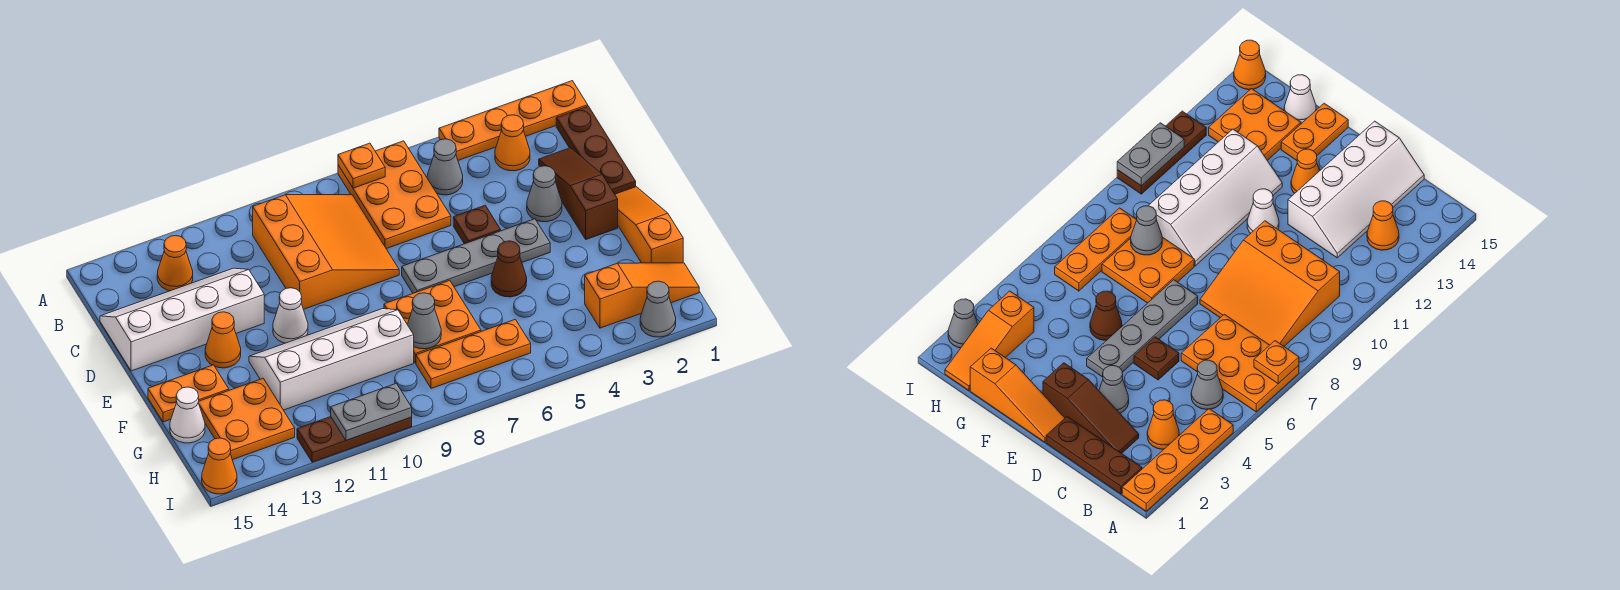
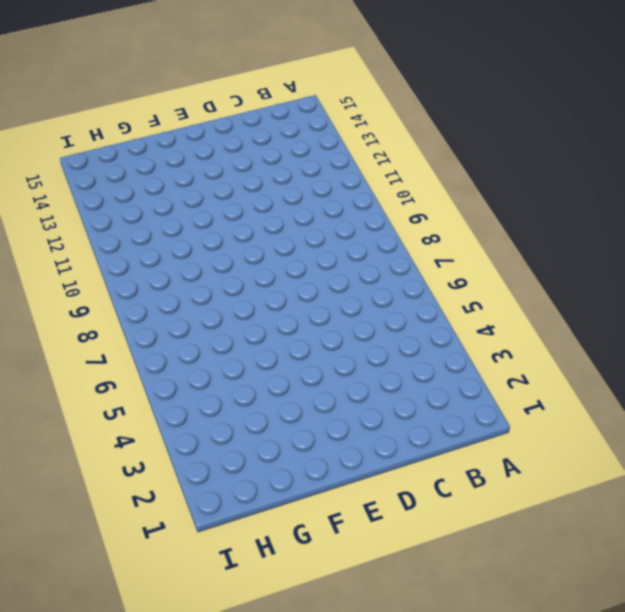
none -> orange 1x4 plate [439,81,588,160]
none -> orange 2x3 plate [338,141,451,249]
none -> brown 1x3 plate [556,106,636,194]

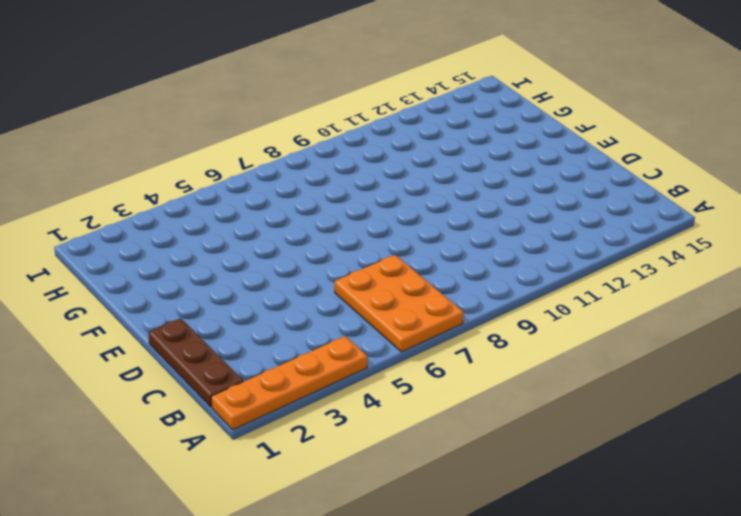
none -> orange 1x1 cone [495,115,530,171]
none -> grey 1x1 cone [427,139,463,195]
none -> orange 3x3 slope [253,195,399,309]

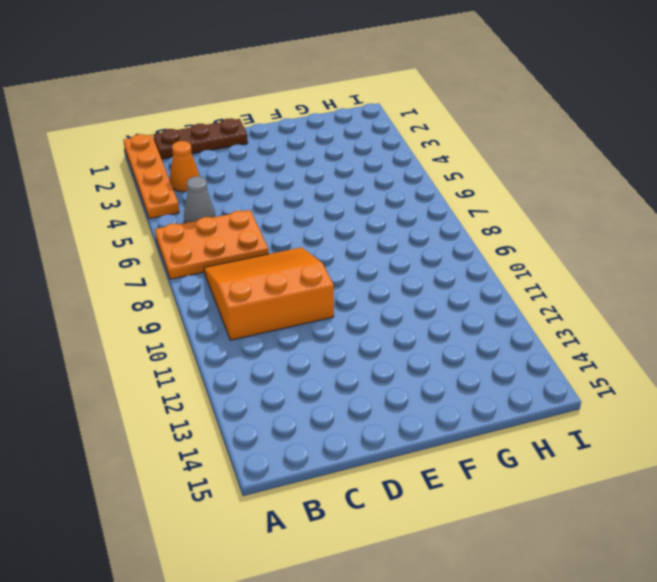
none -> orange 1x1 cone [157,236,193,291]
none -> brown 1x3 slope [539,148,618,239]
none -> white 2x4 slope [100,268,264,371]

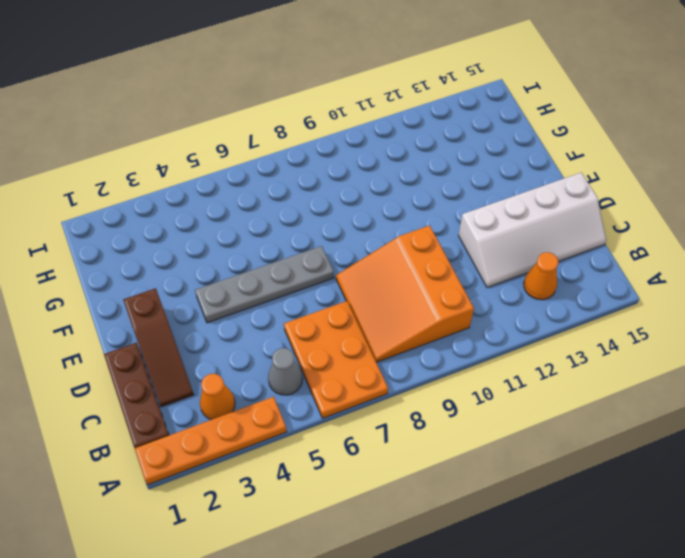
none -> grey 1x1 cone [527,166,562,222]
none -> brown 1x1 plate [453,206,501,244]
none -> orange 1x3 slope [615,187,683,263]

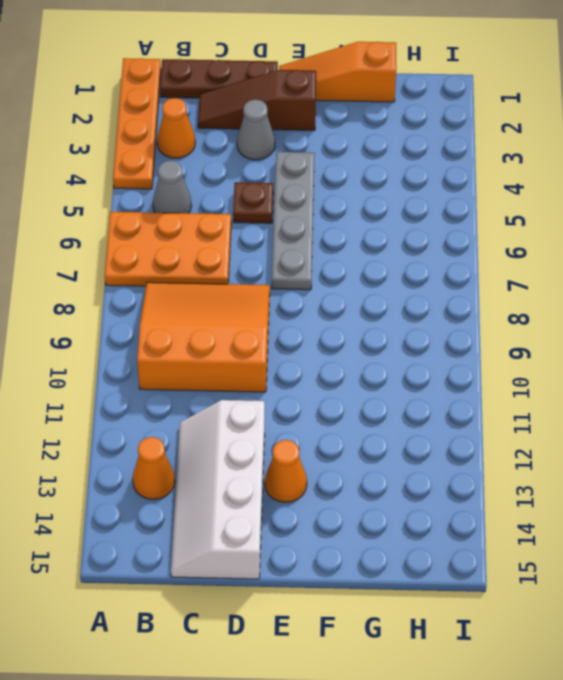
none -> white 1x1 cone [273,288,308,343]
none -> brown 1x1 cone [491,241,527,297]
none -> orange 2x2 plate [384,280,481,363]

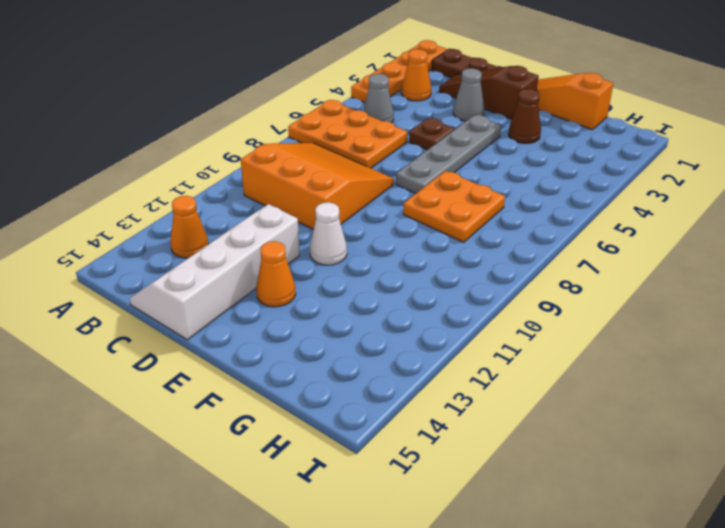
brown 1x1 cone [508,89,541,143] -> brown 1x1 cone moved to [491,241,527,297]
none -> white 2x4 slope [249,309,414,410]
none -> orange 1x2 plate [148,365,229,422]
none -> orange 2x2 plate [198,379,295,460]

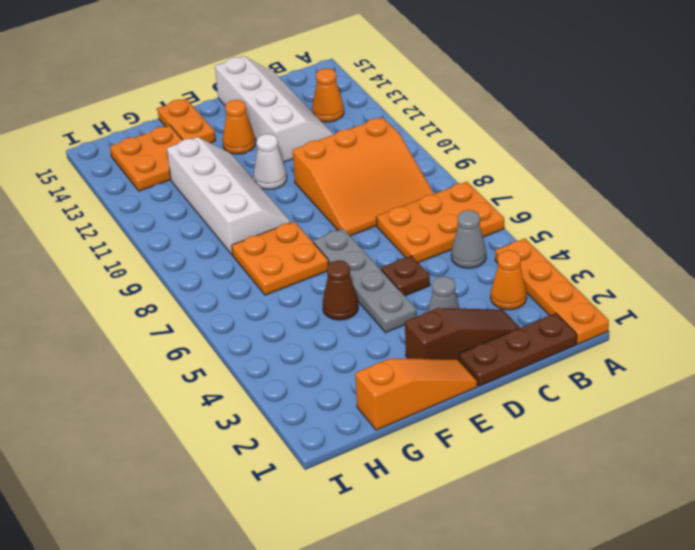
none -> white 1x1 cone [170,387,205,443]
none -> orange 1x3 slope [585,263,699,328]
none -> orange 1x3 plate [416,319,531,389]

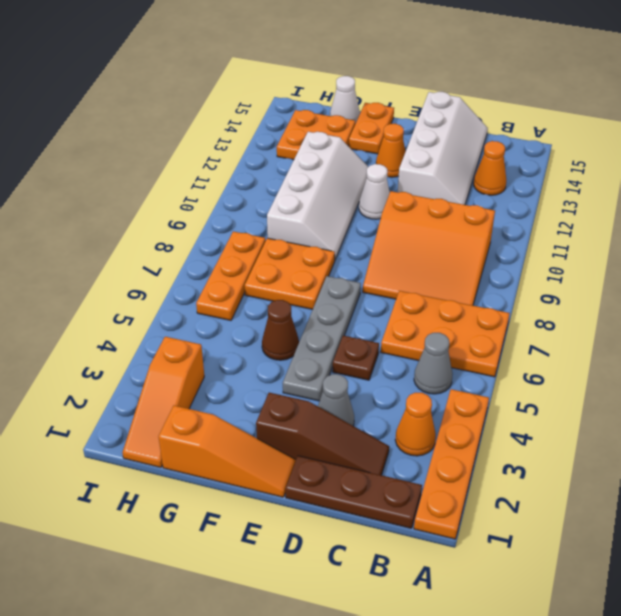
none -> grey 1x1 cone [640,281,676,337]
none -> brown 1x3 plate [297,417,412,462]
none -> orange 1x1 cone [202,438,237,494]

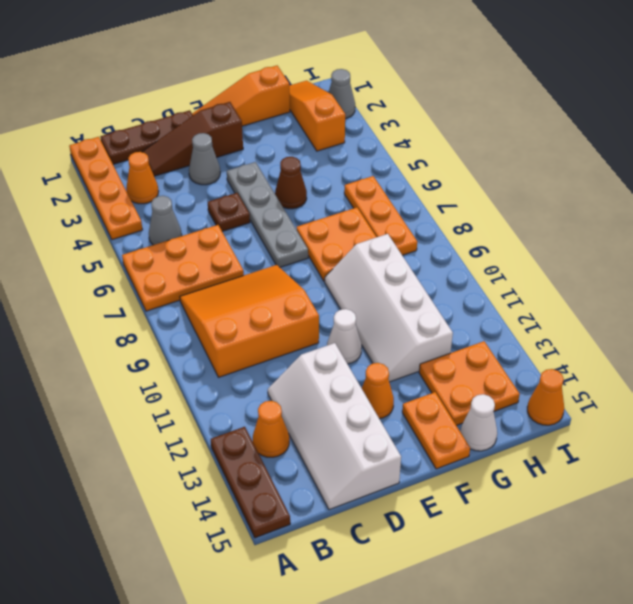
brown 1x3 plate [211,427,290,538] -> brown 1x3 plate moved to [297,417,412,462]
none -> orange 1x1 plate [338,143,385,188]
none -> grey 1x1 cone [407,293,441,349]
none -> grey 1x2 plate [331,383,412,440]

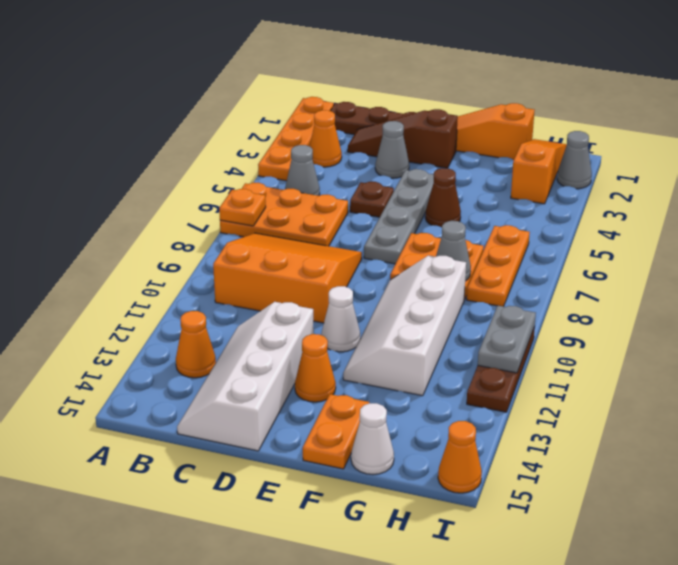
none -> orange 2x2 plate [198,379,295,460]

